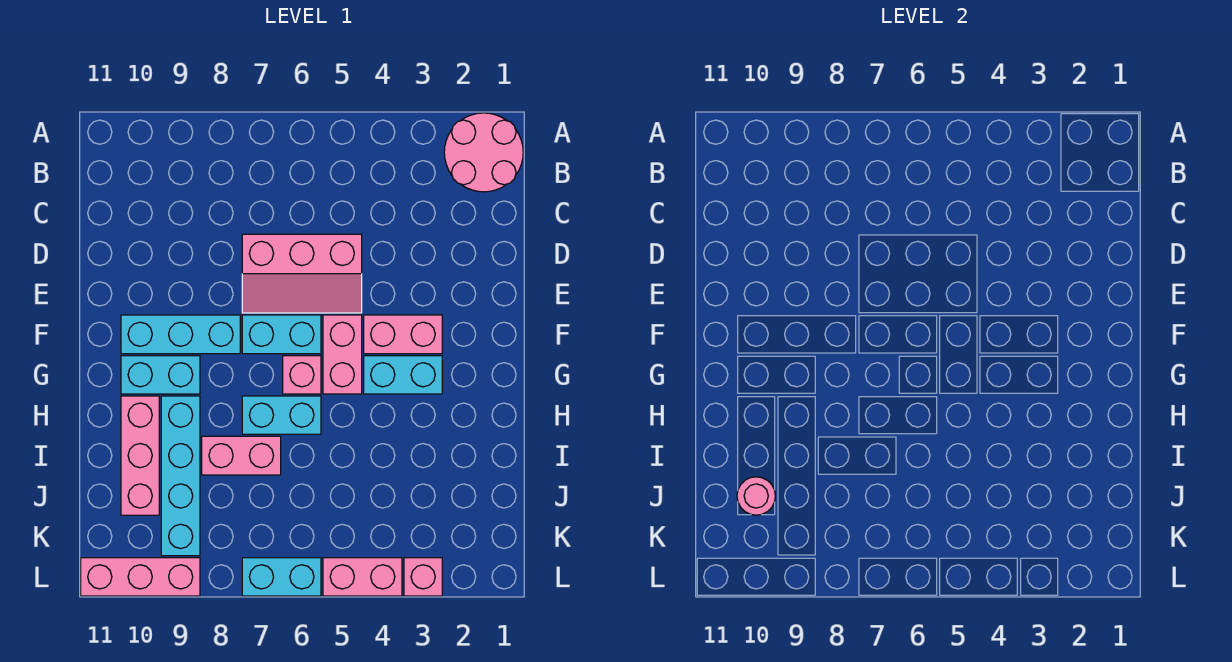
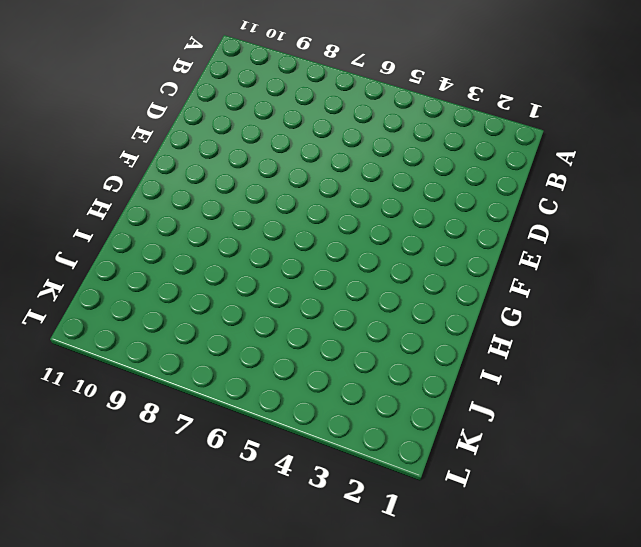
none -> pink 2x2 round brick [444,113,523,192]
none -> pink 2x3 slope [242,234,362,313]
none -> pink 1x2 brick [364,315,442,354]

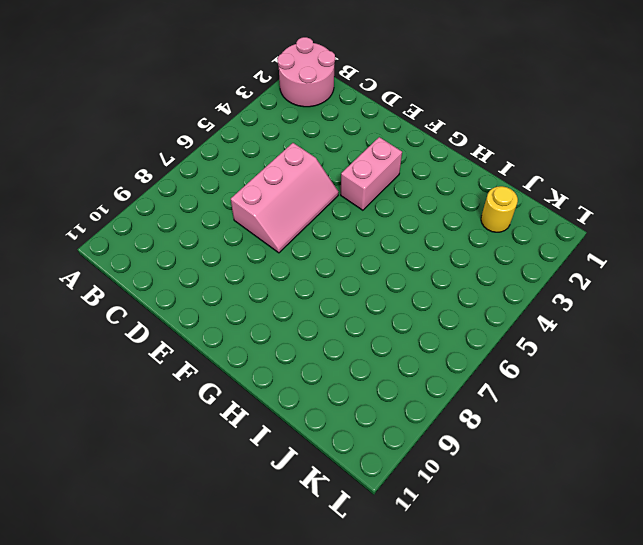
yellow 1x1 round brick [481,186,518,232] -> none
none -> pink 1x2 brick [323,315,362,394]
none -> cyan 1x2 brick [242,315,321,354]
none -> cyan 1x3 brick [121,315,240,354]

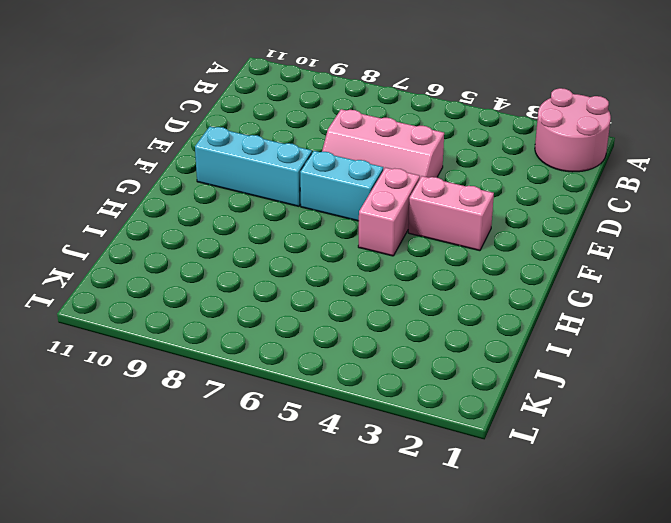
none -> cyan 1x2 brick [364,356,442,394]
none -> pink 1x1 brick [283,356,321,394]
none -> cyan 1x2 brick [121,356,200,394]

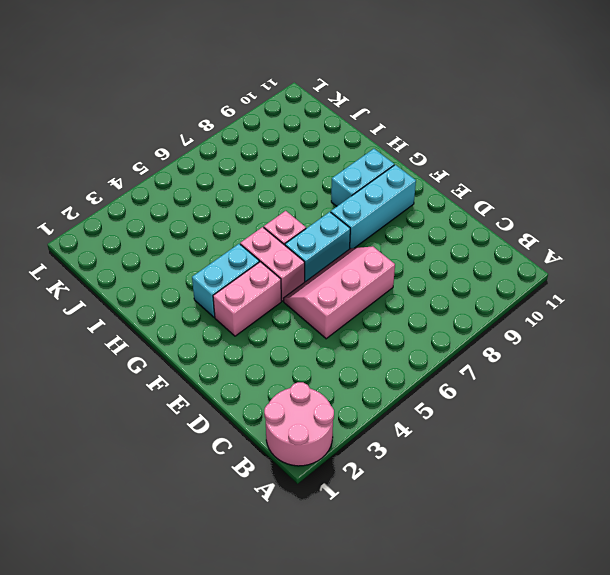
none -> cyan 1x2 brick [242,396,321,434]
none -> cyan 1x4 brick [161,396,200,556]
none -> pink 1x3 brick [121,396,159,515]

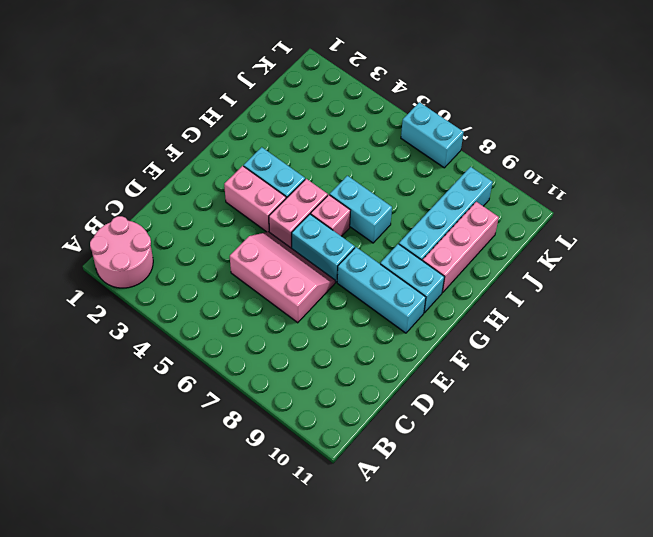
none -> pink 1x2 brick [202,436,281,475]
none -> pink 1x1 brick [404,558,442,596]
none -> pink 1x2 brick [323,558,402,596]

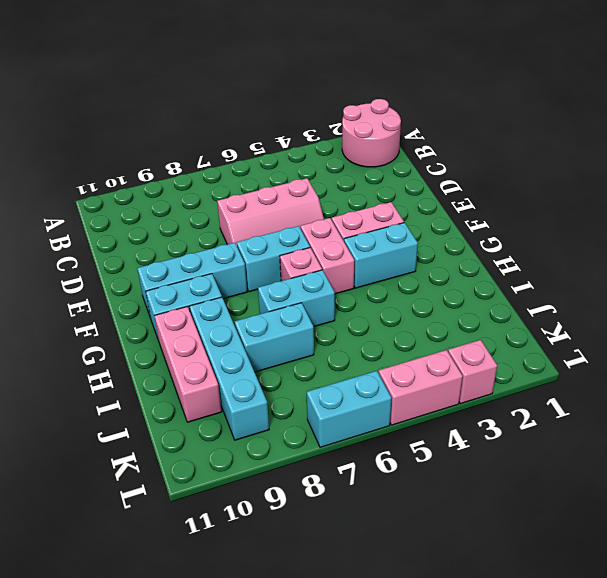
cyan 1x2 brick [235,303,314,372] -> pink 1x2 brick [202,436,281,475]
none -> pink 1x3 brick [81,558,200,596]
none -> pink 1x1 round brick [737,477,775,515]

